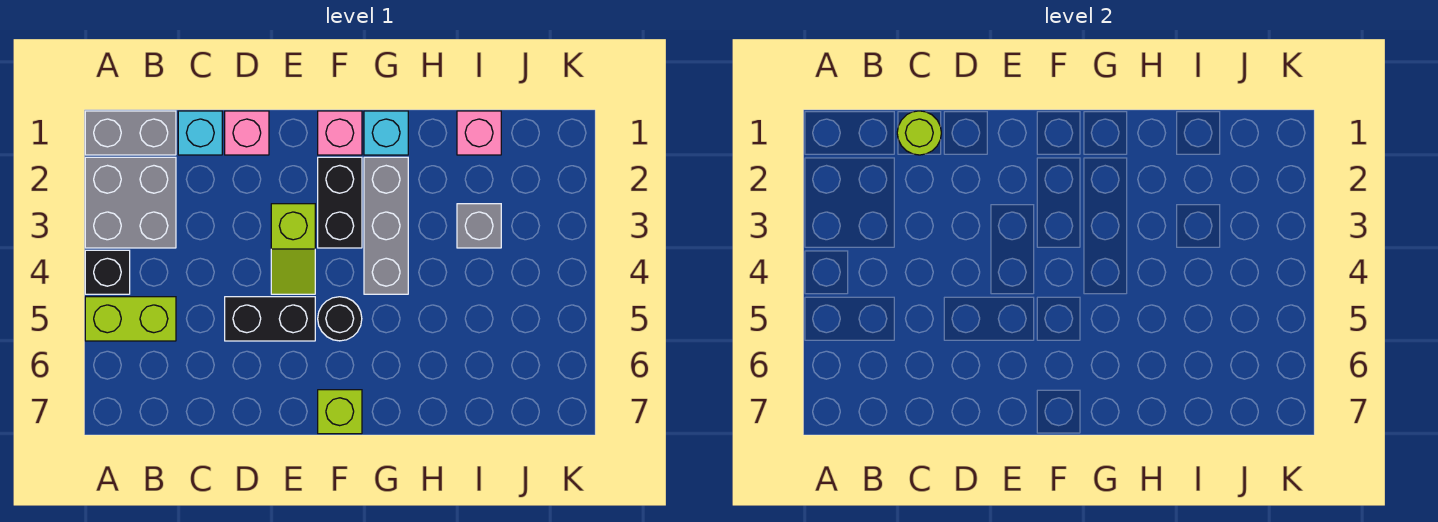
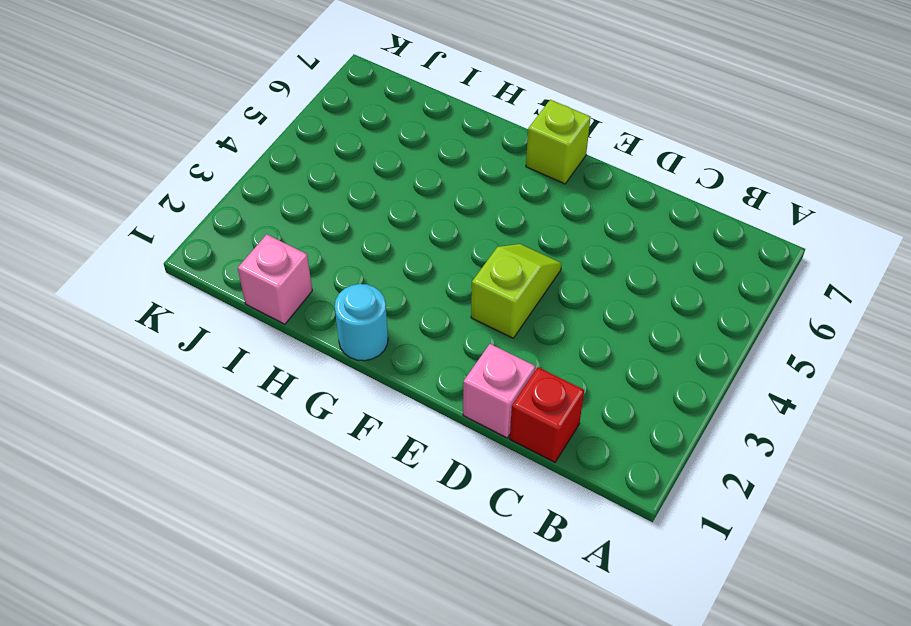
red 1x1 brick [510,367,584,462] -> cyan 1x1 brick [178,111,222,155]
cyan 1x1 round brick [335,284,388,361] -> cyan 1x1 brick [364,111,408,155]
none -> grey 1x2 brick [85,111,176,155]
none -> grey 2x2 brick [85,157,176,248]
none -> black 1x1 brick [85,250,130,294]

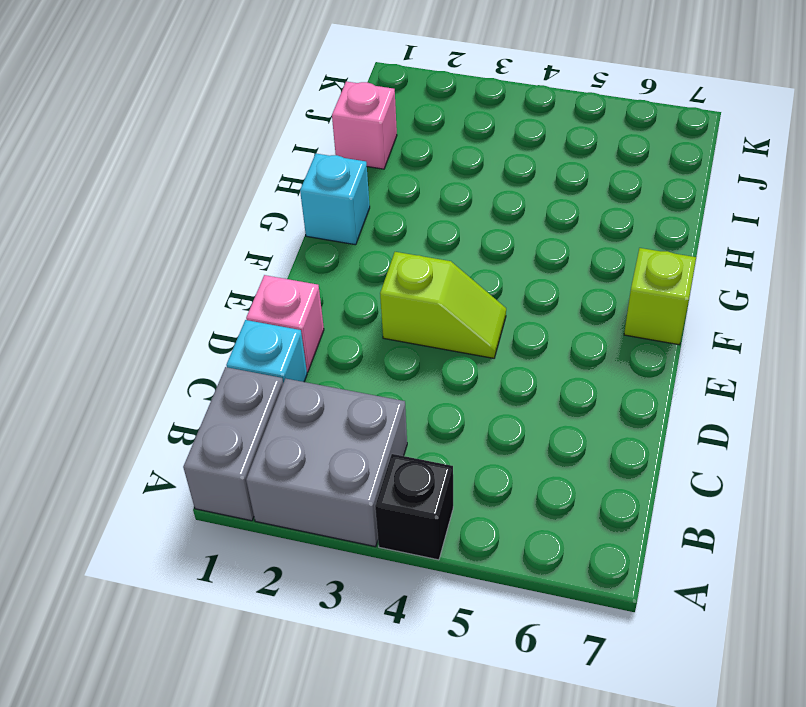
none -> lime 1x2 brick [85,297,176,341]
none -> black 1x2 brick [225,297,315,341]
none -> pink 1x1 brick [318,111,362,155]

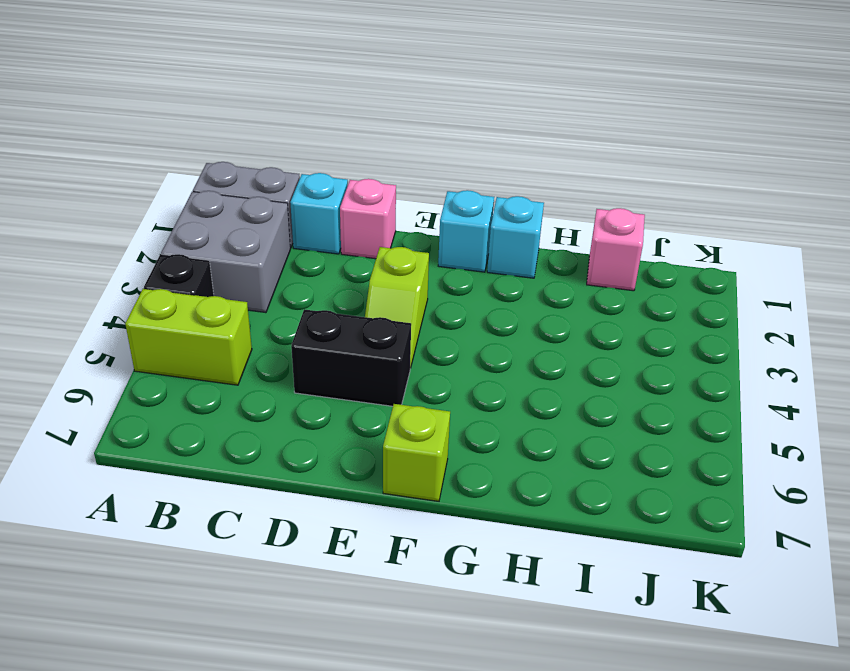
cyan 1x1 brick [438,190,494,272] -> pink 1x1 brick [318,111,362,155]
none -> black 1x2 brick [318,157,362,248]
none -> black 1x1 round brick [318,297,362,341]
none -> grey 1x3 brick [364,157,408,294]

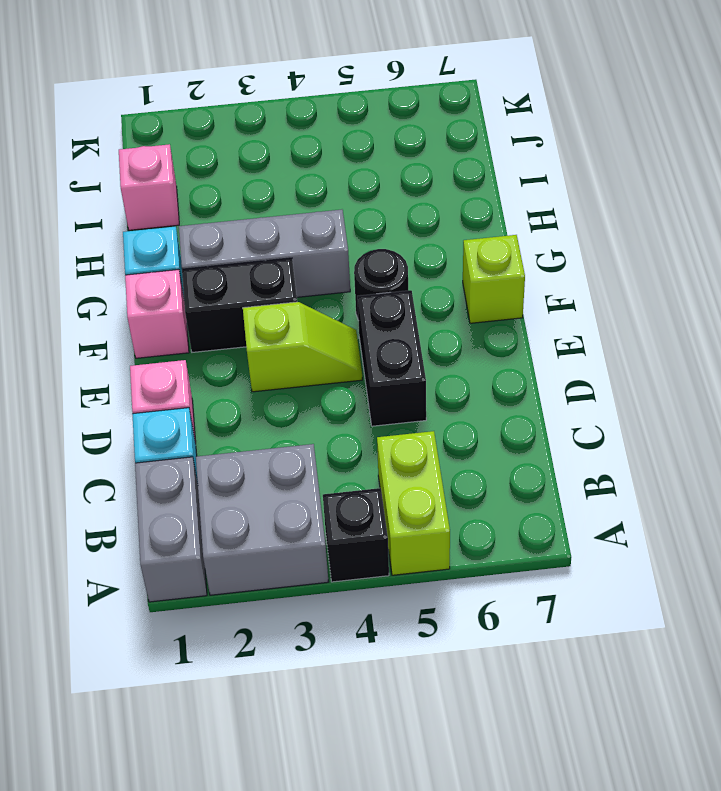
none -> grey 1x1 brick [457,204,501,248]
none -> lime 1x1 round brick [897,111,941,155]

